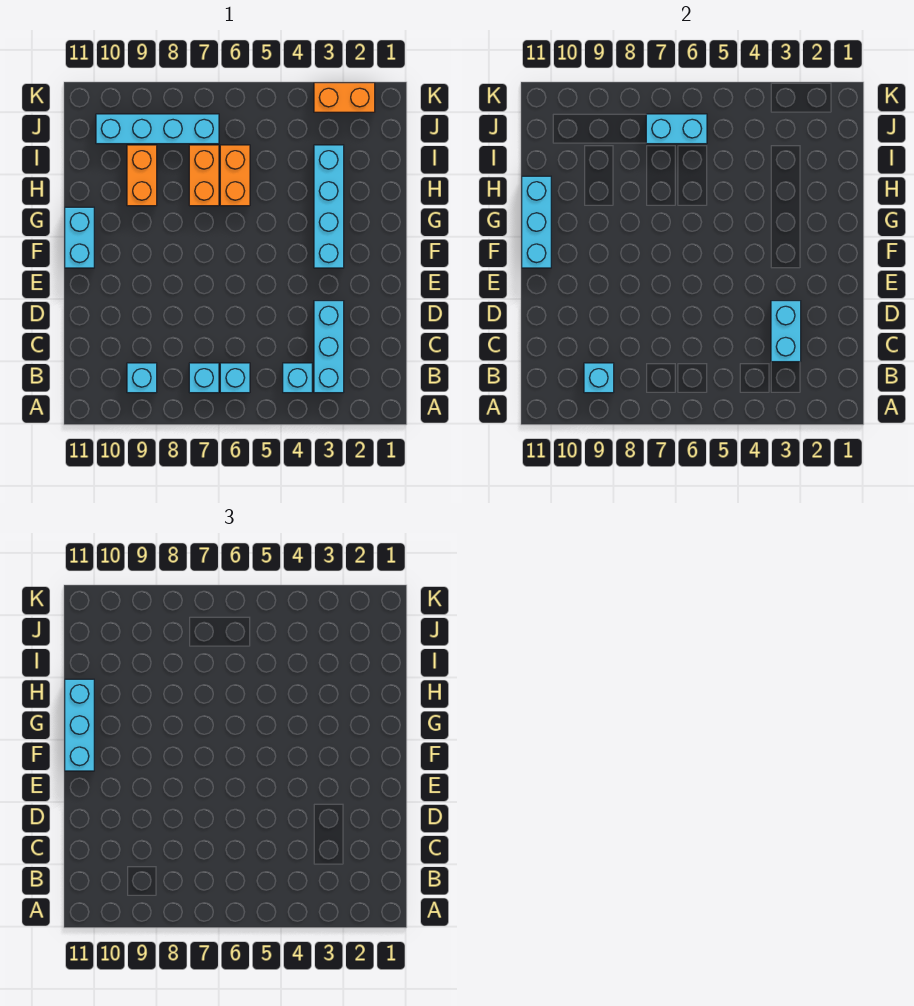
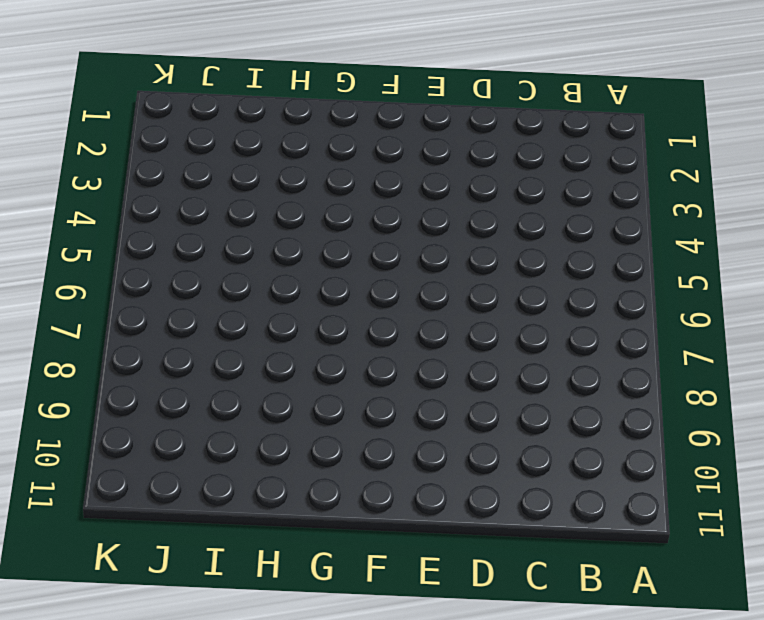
none -> cyan 1x3 brick [314,301,344,393]
none -> cyan 1x1 brick [283,363,312,393]
none -> cyan 1x1 brick [220,363,250,393]

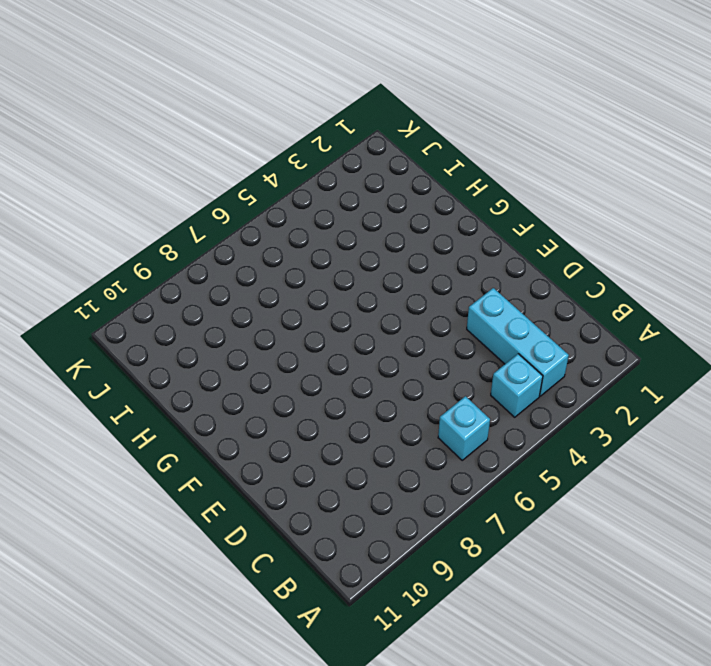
none -> cyan 1x1 brick [189,363,219,393]
none -> cyan 1x1 brick [127,363,157,393]
none -> cyan 1x4 brick [314,145,344,268]

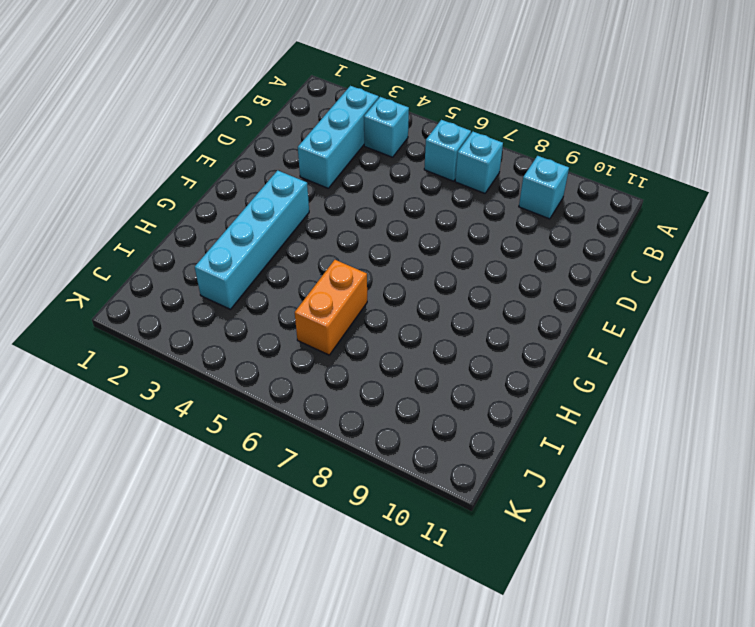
none -> cyan 1x2 brick [65,207,94,268]
none -> orange 1x2 brick [189,145,219,206]
none -> orange 1x2 brick [127,145,157,206]

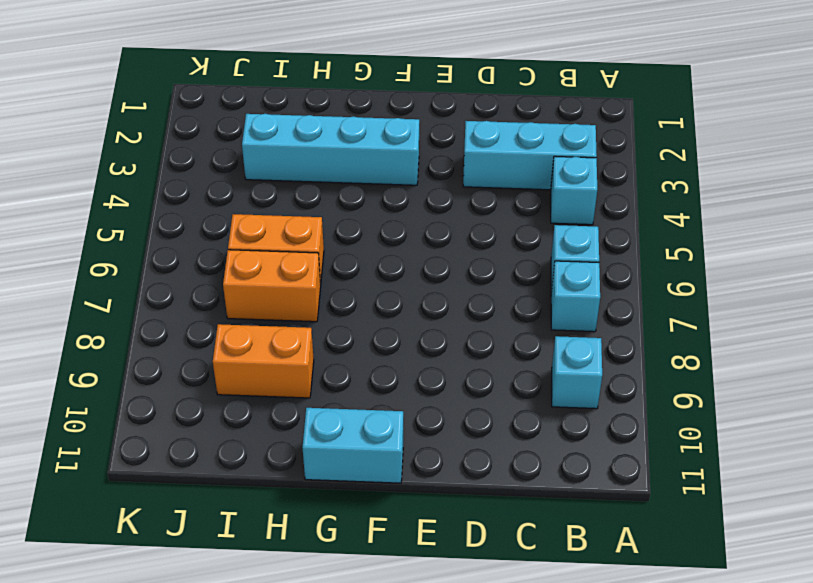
none -> cyan 1x4 brick [96,114,219,144]
none -> orange 1x2 brick [314,83,375,112]
none -> cyan 1x1 brick [584,363,614,393]

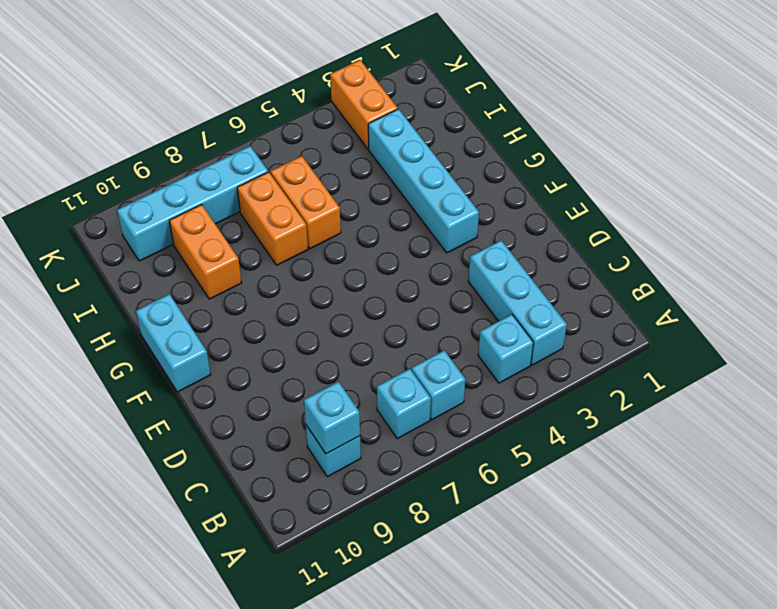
orange 1x2 brick [330,60,398,149] -> orange 1x2 brick turned to [314,83,375,112]
none -> cyan 1x2 brick [771,301,801,362]
none -> cyan 1x3 brick [522,176,551,268]
none -> cyan 1x2 brick [646,114,707,144]

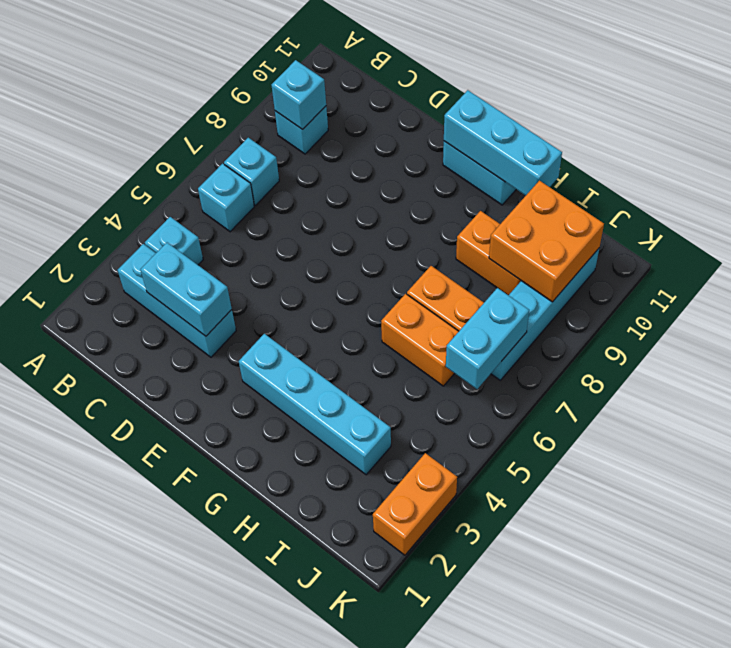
orange 2x2 brick [489,181,604,302] -> none
none -> cyan 1x3 brick [65,679,94,771]

